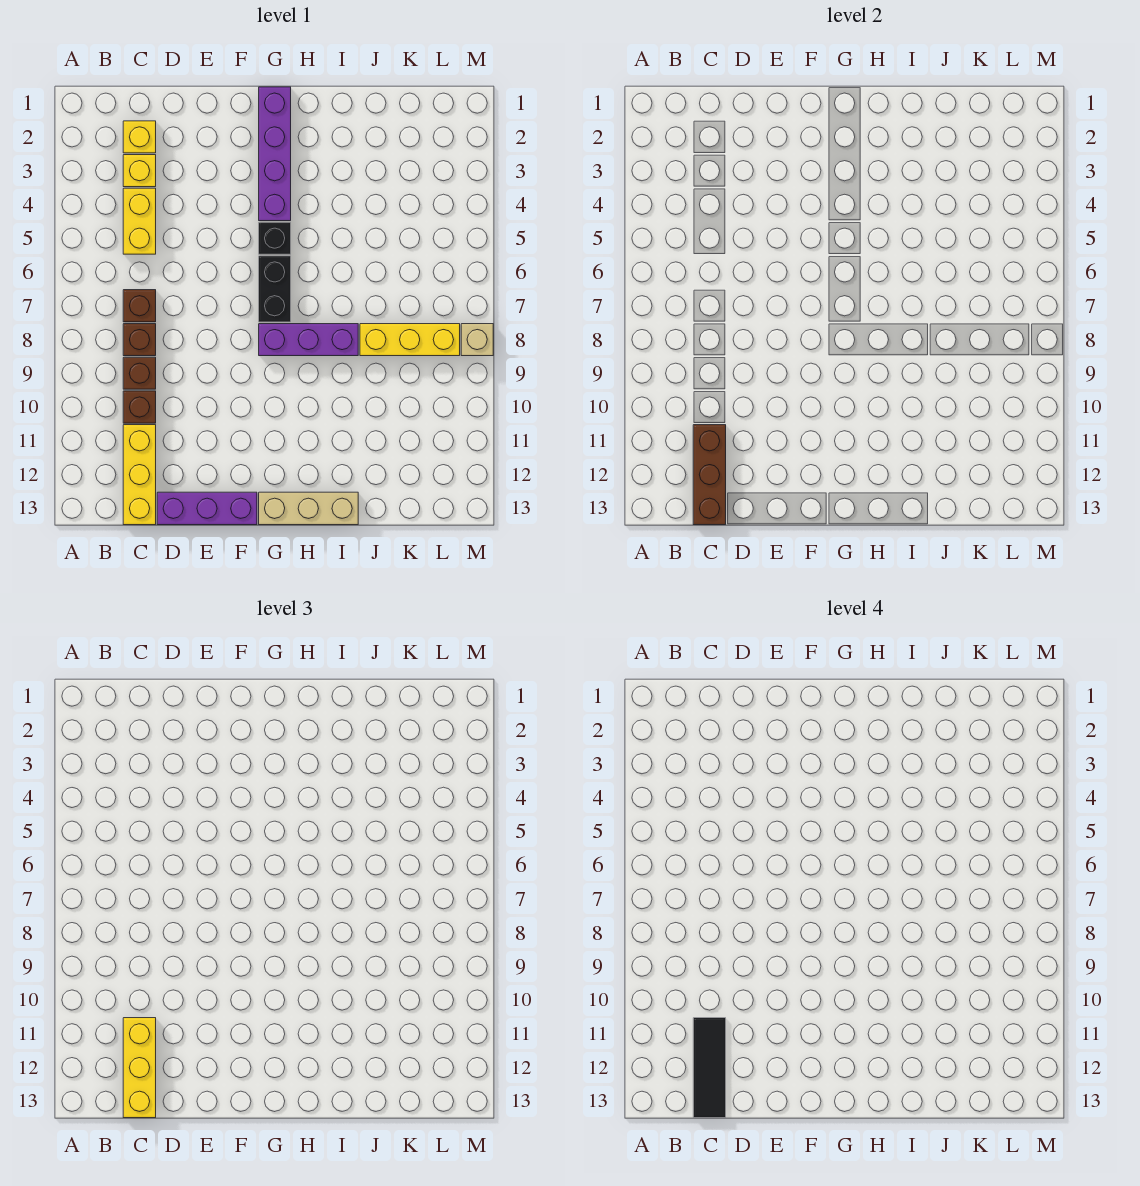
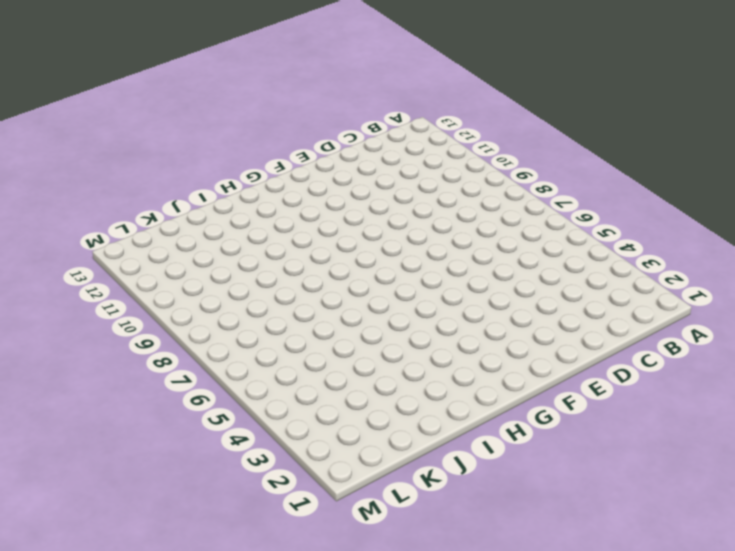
none -> yellow 1x1 brick [123,121,156,153]
none -> yellow 1x1 brick [123,155,156,187]
none -> yellow 1x2 brick [123,188,156,254]

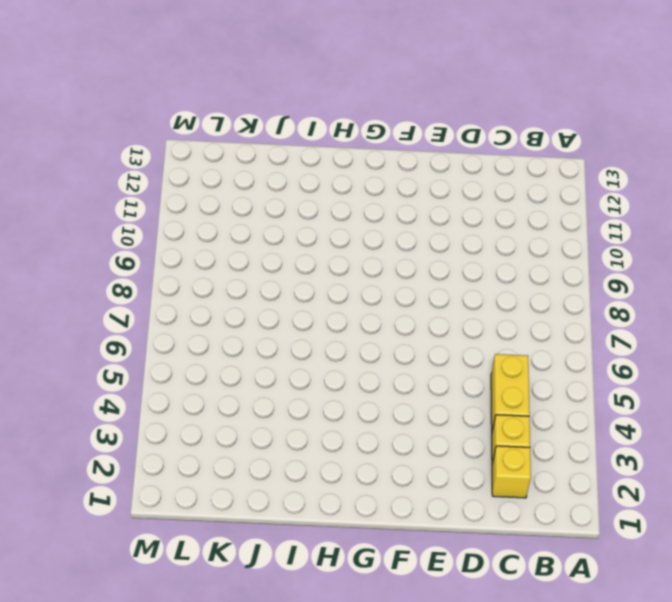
none -> brown 1x1 brick [123,290,156,322]
none -> brown 1x1 brick [123,324,156,356]
none -> brown 1x1 brick [123,357,156,389]

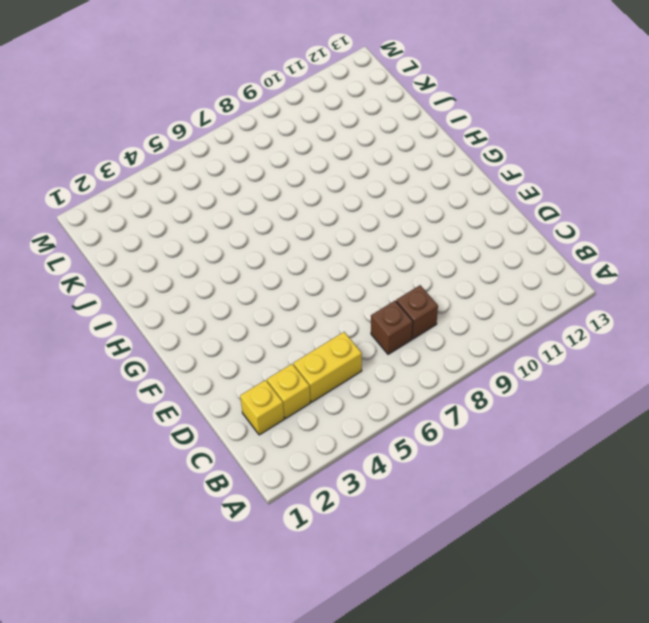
none -> brown 1x1 brick [123,357,156,389]
none -> brown 1x1 brick [123,391,156,423]
none -> yellow 1x3 brick [123,425,156,525]

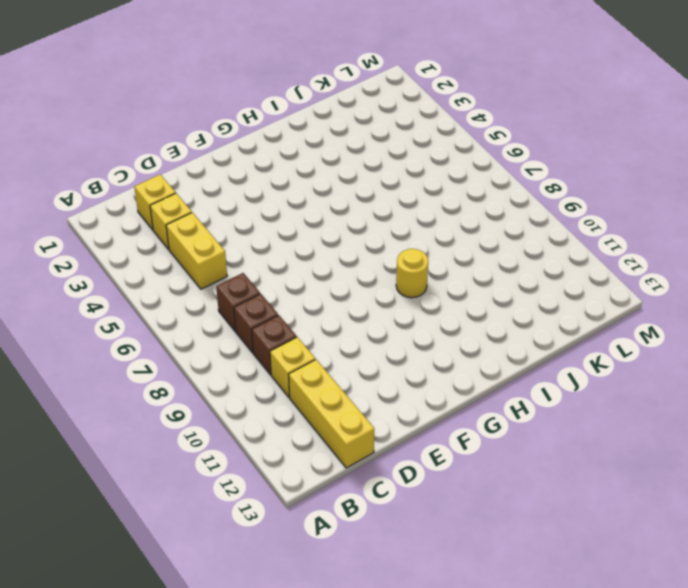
yellow 1x1 brick [270,337,315,397] -> brown 1x1 brick [123,391,156,423]
yellow 1x1 round brick [396,249,428,298] -> none
none -> purple 1x3 brick [157,492,257,525]
none -> purple 1x4 brick [259,87,291,221]
none -> black 1x1 brick [259,222,291,254]

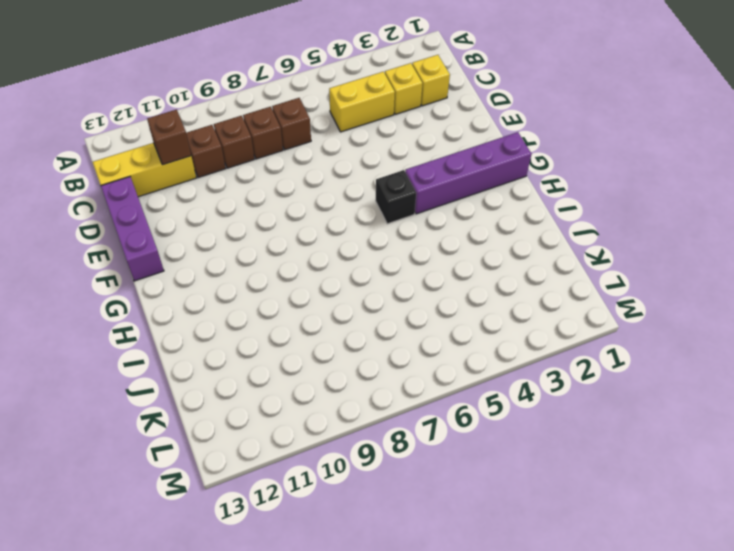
brown 1x1 brick [147,110,191,165] -> brown 1x3 brick [693,425,726,525]
none -> black 1x2 brick [259,256,291,322]
none -> purple 1x3 brick [259,324,358,356]
none -> tan 1x3 brick [259,492,358,525]

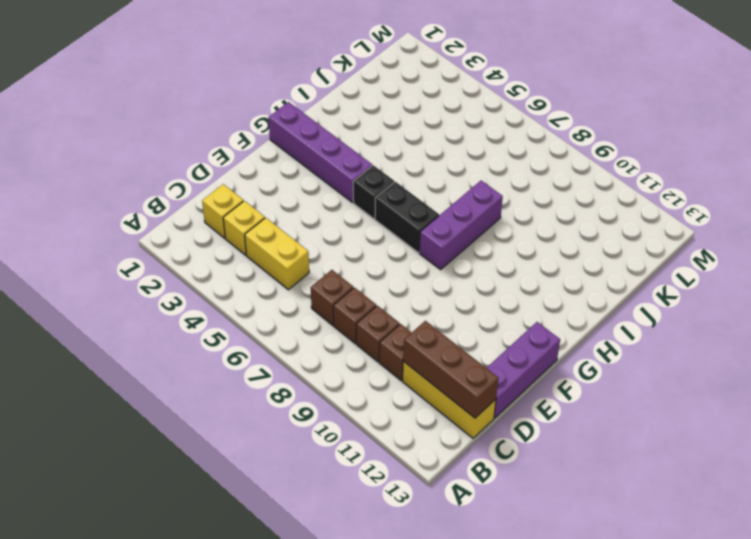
none -> tan 1x3 brick [259,492,358,525]
none -> yellow 1x3 brick [360,324,460,356]
none -> tan 1x1 brick [461,324,493,356]

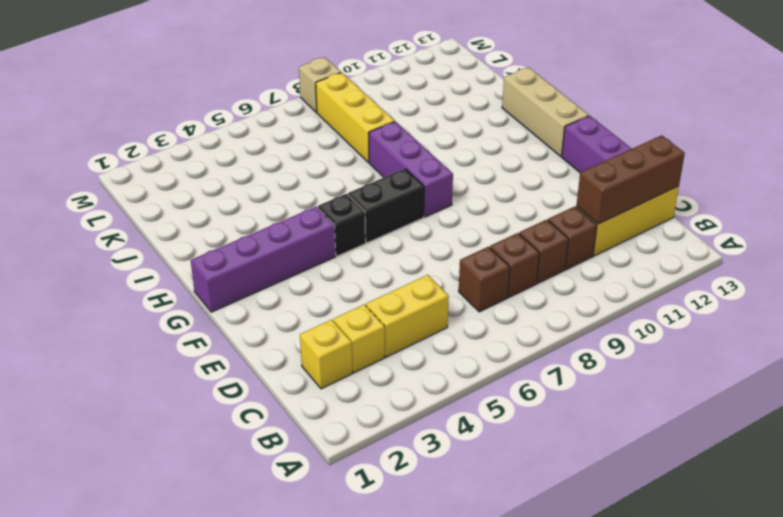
none -> yellow 1x3 brick [123,1018,156,1118]
none -> black 1x3 tile [693,1018,726,1118]

